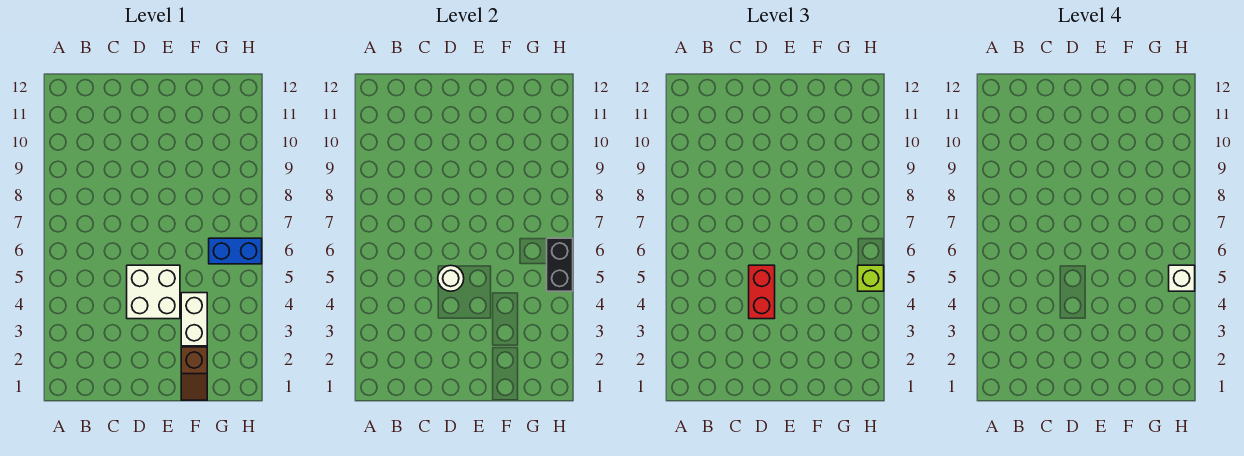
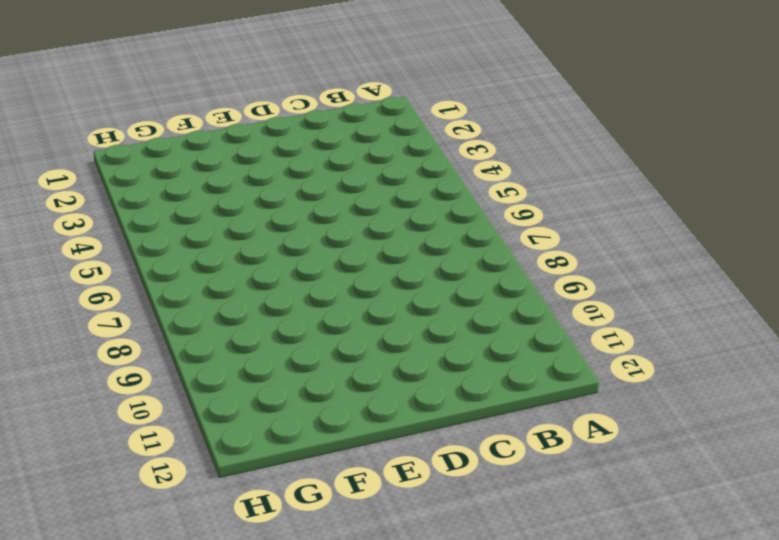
none -> white 2x2 brick [127,265,180,319]
none -> brown 1x2 slope [181,347,207,400]

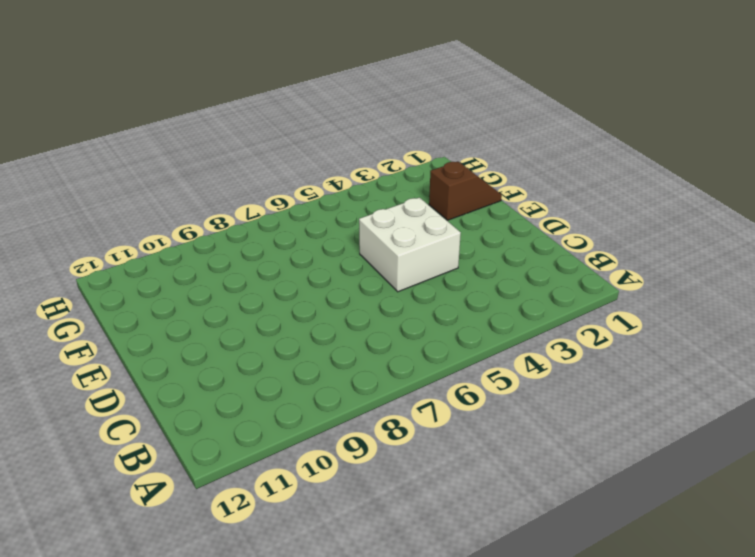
none -> white 1x2 brick [181,293,207,346]
none -> blue 1x2 brick [209,238,262,264]

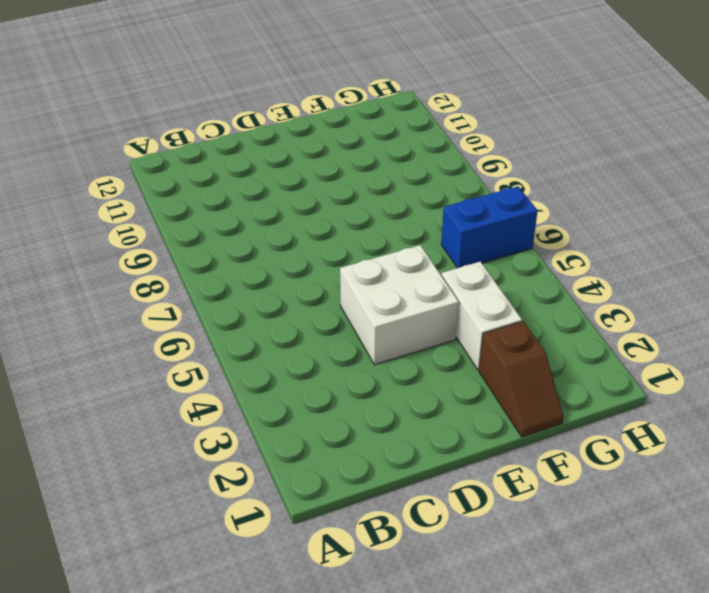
none -> white 1x1 round brick [438,265,464,291]
none -> black 1x2 brick [547,238,573,291]

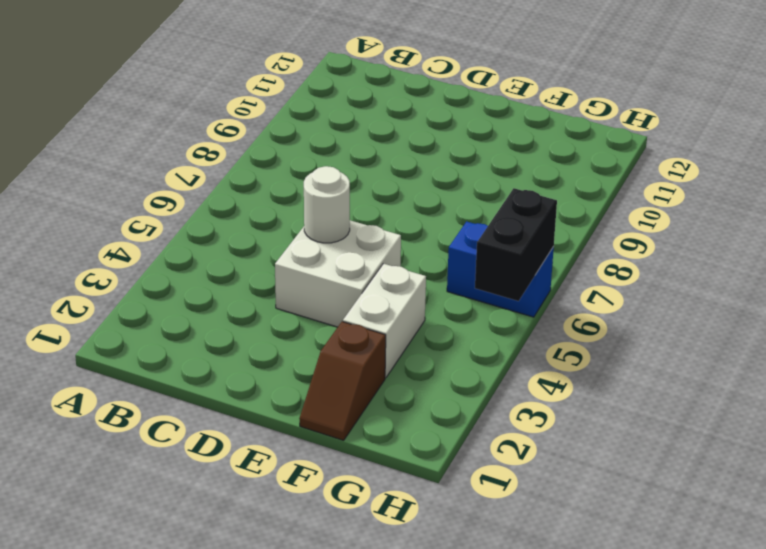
none -> red 1x2 brick [749,265,775,319]
none -> lime 1x1 brick [858,265,884,291]

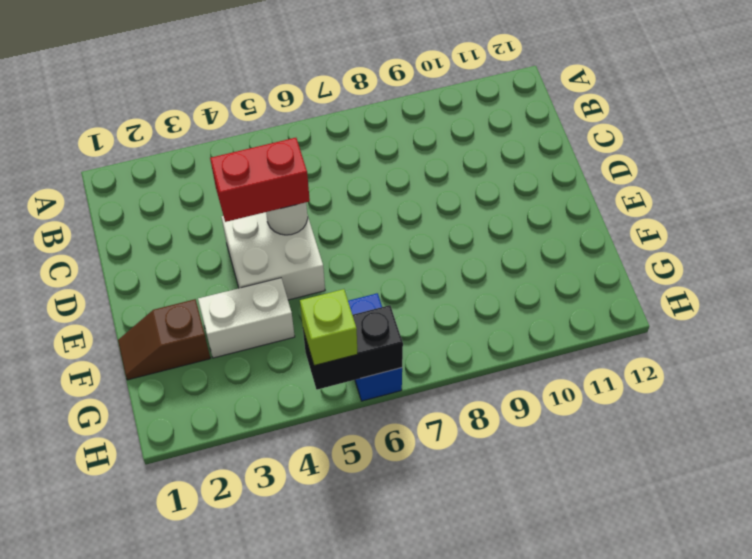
none -> white 1x1 brick [1169,265,1195,291]

